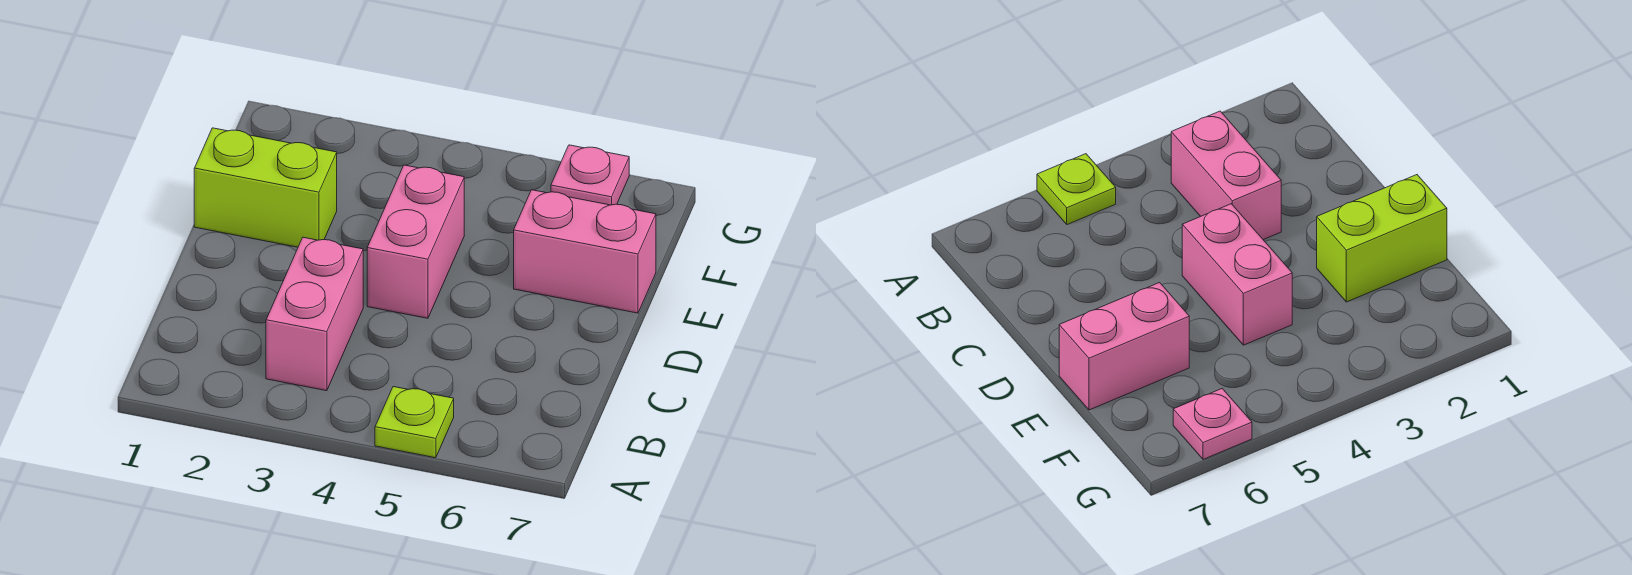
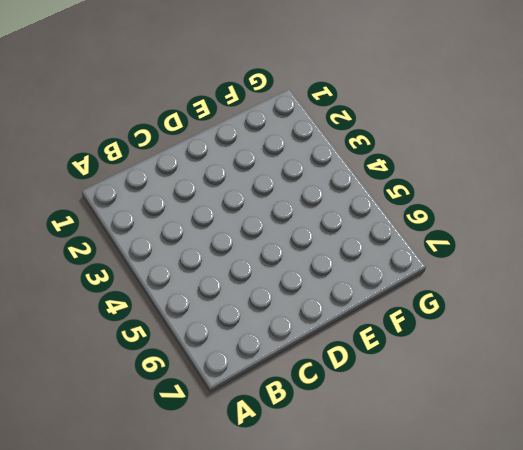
none -> lime 1x1 plate [375,387,454,458]
none -> pink 1x2 brick [266,237,363,391]

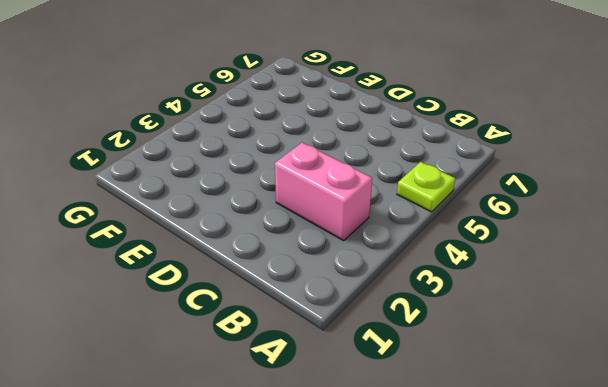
none -> pink 1x2 brick [367,165,464,318]
none -> lime 1x2 brick [194,128,337,247]

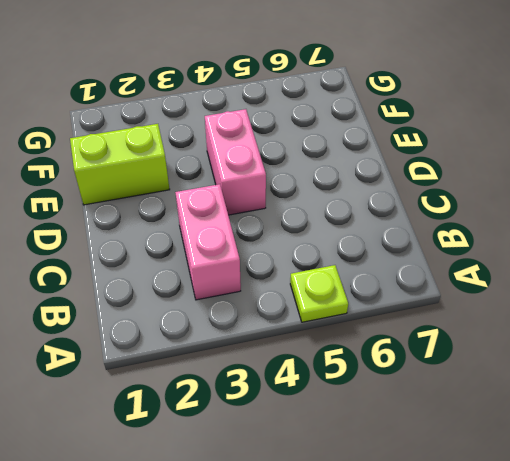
none -> pink 1x2 brick [514,190,656,313]
none -> pink 1x1 plate [551,145,629,205]

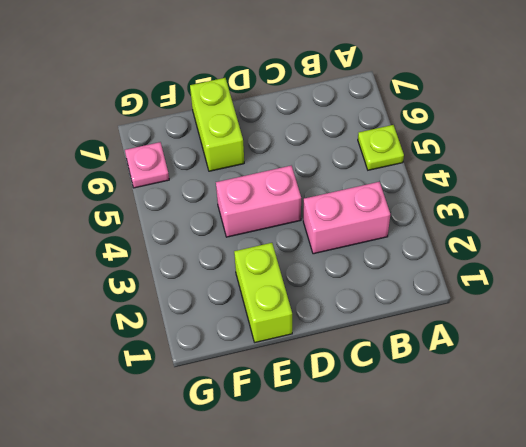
lime 1x2 brick [190,78,244,171] -> pink 1x2 brick [514,190,656,313]

